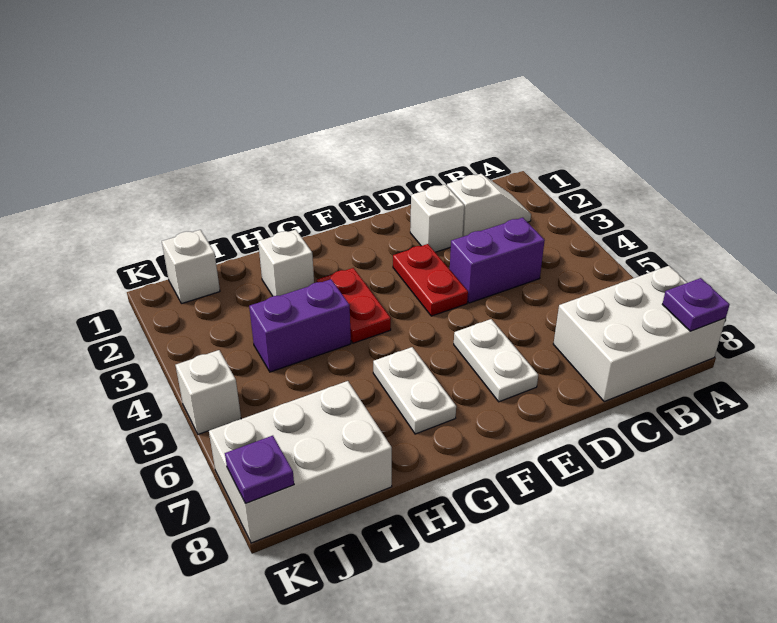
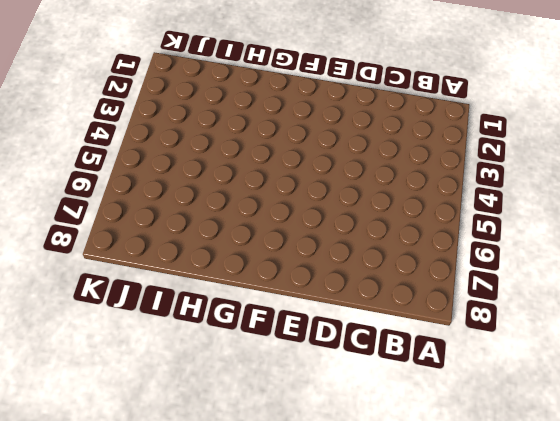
none -> white 2x3 brick [553,266,726,402]
none -> white 1x2 slope [447,174,531,237]
none -> purple 1x2 brick [450,218,545,303]

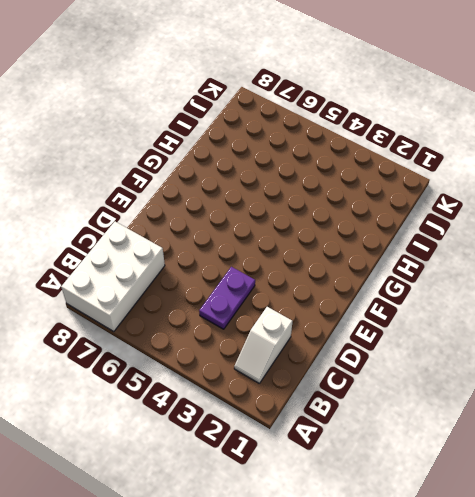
purple 1x2 plate [199,267,255,329] -> purple 1x2 brick [450,218,545,303]
none -> white 1x1 brick [410,185,464,252]
none -> red 1x2 plate [393,244,468,316]
none -> white 1x2 plate [454,319,538,402]

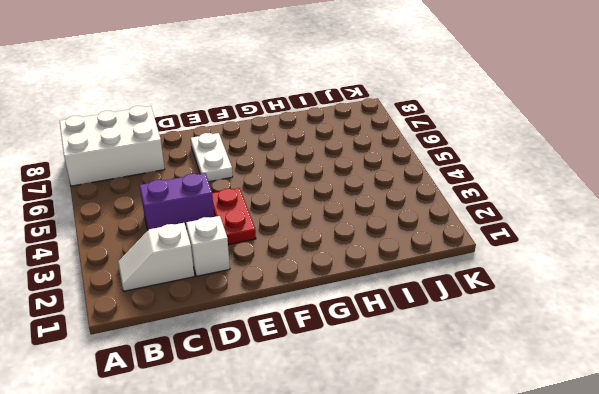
none -> red 1x2 plate [317,268,391,343]
none -> white 1x2 plate [373,347,456,434]
none -> white 1x1 brick [258,230,314,296]

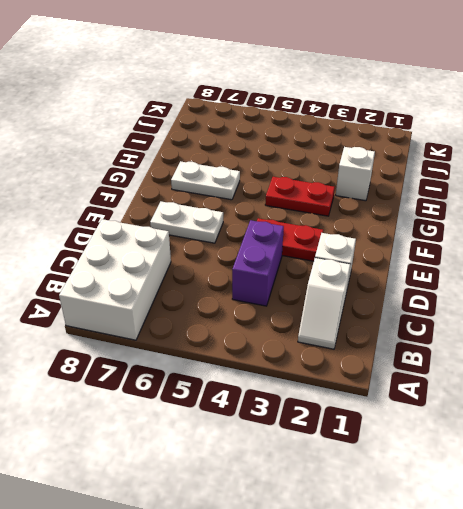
none -> purple 1x2 brick [249,279,351,372]
none -> white 2x3 brick [209,381,392,543]
none -> white 1x1 brick [162,230,220,304]

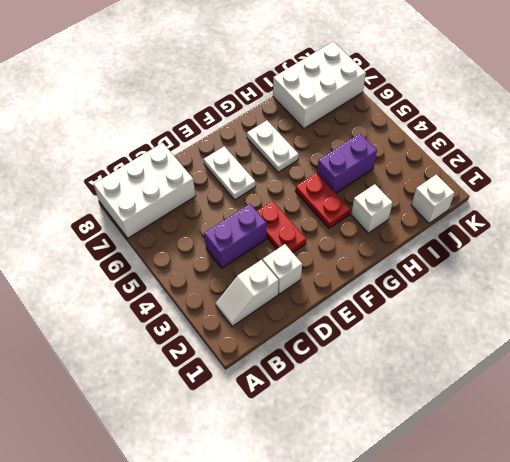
none -> white 1x1 brick [176,350,241,434]
none -> purple 1x1 plate [662,278,730,331]
none -> purple 1x1 plate [225,436,294,503]

